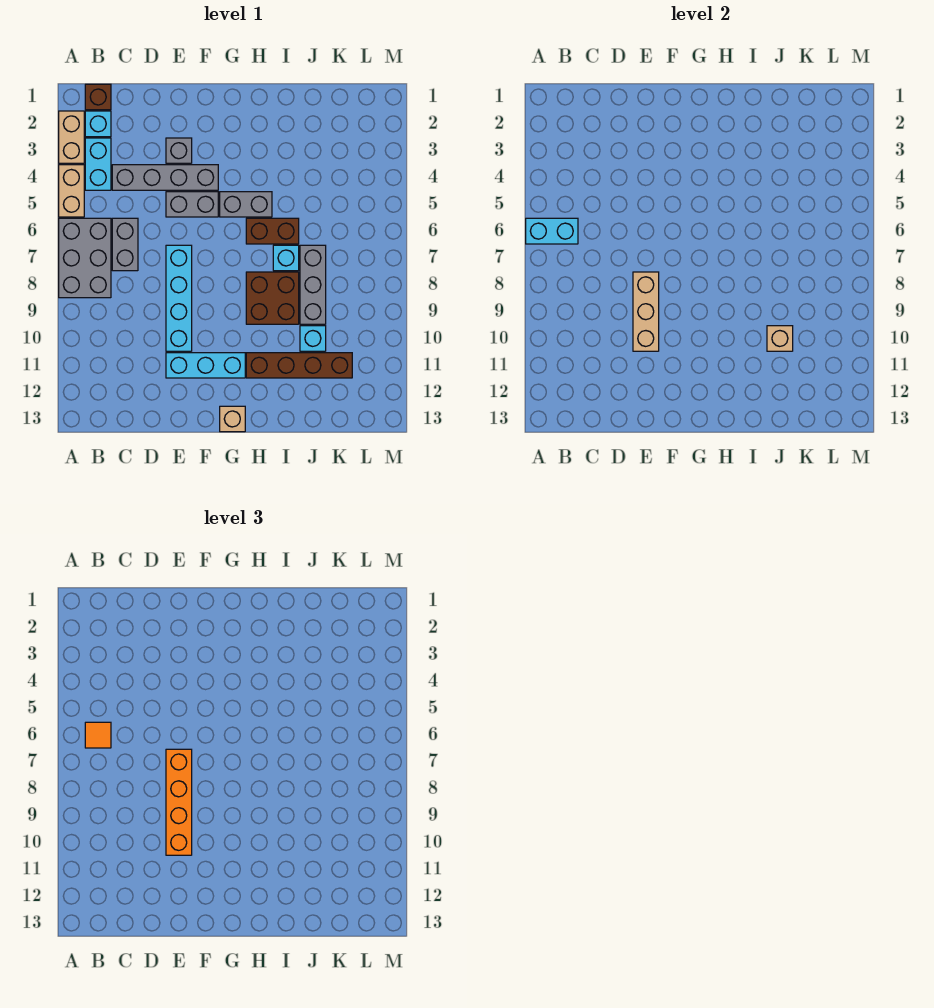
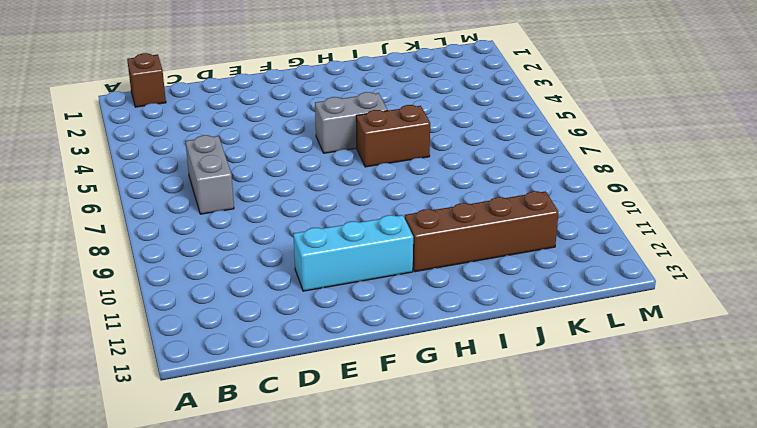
none -> tan 1x2 brick [59,111,84,163]
none -> tan 1x2 brick [59,165,84,217]
none -> grey 2x3 brick [59,218,111,298]

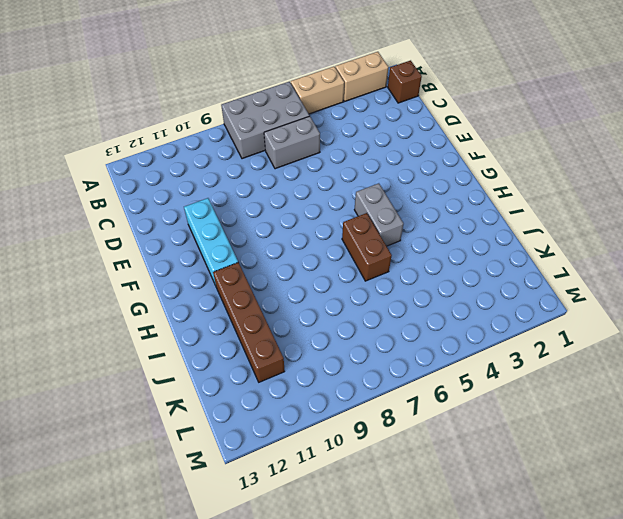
none -> cyan 1x1 brick [85,111,111,137]
none -> cyan 1x2 brick [85,138,111,190]
none -> grey 1x4 brick [112,165,218,190]

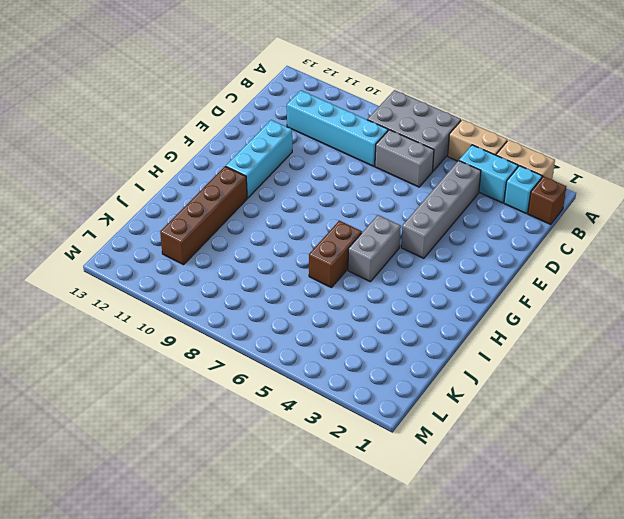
cyan 1x4 brick [287,90,388,166] -> cyan 1x4 brick moved to [166,245,192,351]
none -> grey 1x1 brick [166,138,192,163]
none -> grey 1x2 brick [166,192,218,217]
none -> tan 1x1 brick [220,406,245,432]

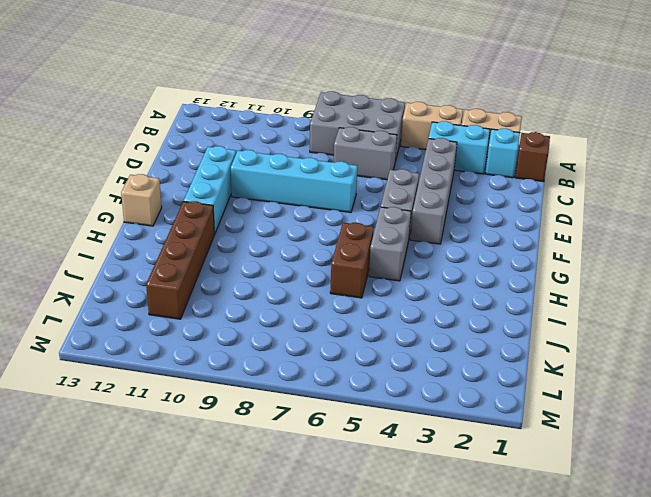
none -> grey 1x1 brick [166,138,192,163]
none -> brown 2x2 brick [246,272,299,324]
none -> cyan 1x1 brick [273,245,299,271]

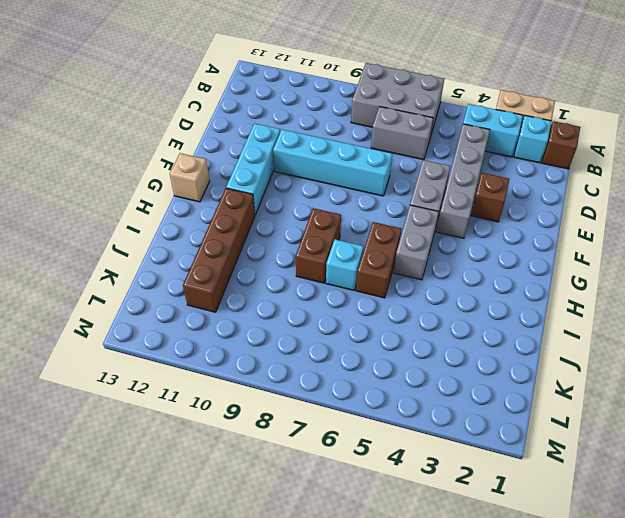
brown 1x1 brick [471,173,510,222] -> grey 1x1 brick [166,138,192,163]
brown 1x2 brick [296,208,341,283] -> brown 2x2 brick [246,272,299,324]
none -> tan 1x2 brick [59,165,84,217]
none -> grey 1x3 brick [300,245,326,324]
none -> cyan 1x1 brick [300,326,326,351]

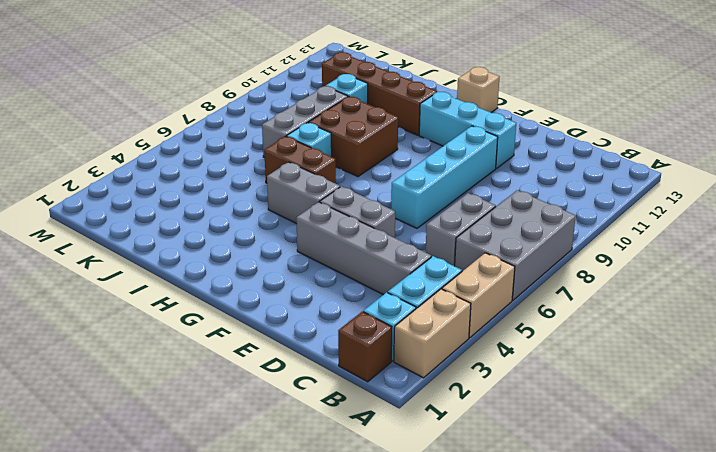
none -> grey 1x1 brick [166,138,192,163]
none -> cyan 1x2 brick [526,218,578,244]
none -> tan 1x3 brick [633,272,659,351]

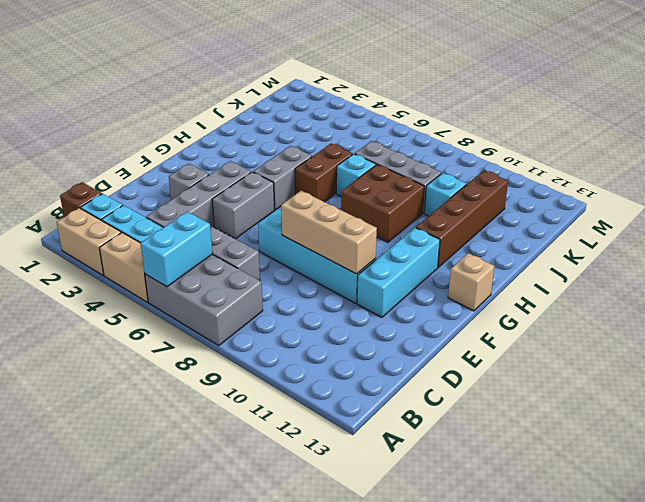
none -> tan 1x1 brick [767,326,793,351]
none -> orange 1x1 tile [85,722,111,748]
none -> orange 1x4 brick [166,749,192,855]

